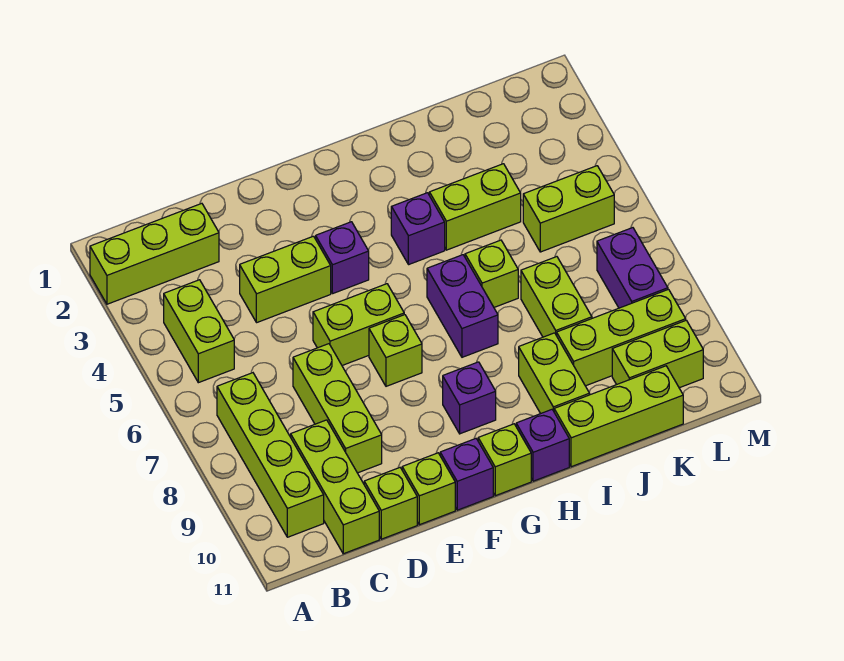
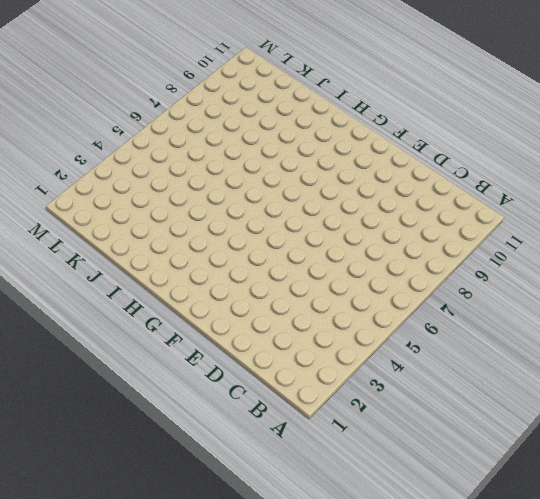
none -> lime 1x3 brick [90,203,219,304]
none -> lime 1x2 brick [164,280,234,383]
none -> lime 1x4 brick [217,373,324,537]

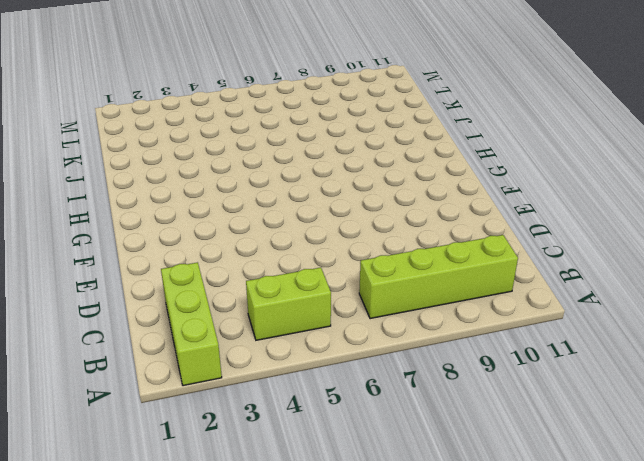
none -> lime 1x3 brick [291,420,379,554]
none -> lime 1x2 brick [240,236,331,323]
none -> lime 1x3 brick [293,344,382,473]

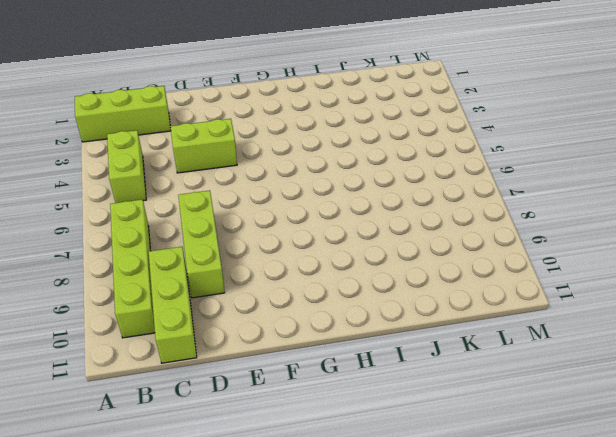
none -> lime 1x1 brick [364,468,417,539]
none -> lime 1x2 brick [313,284,404,365]
none -> lime 1x1 brick [402,453,455,525]

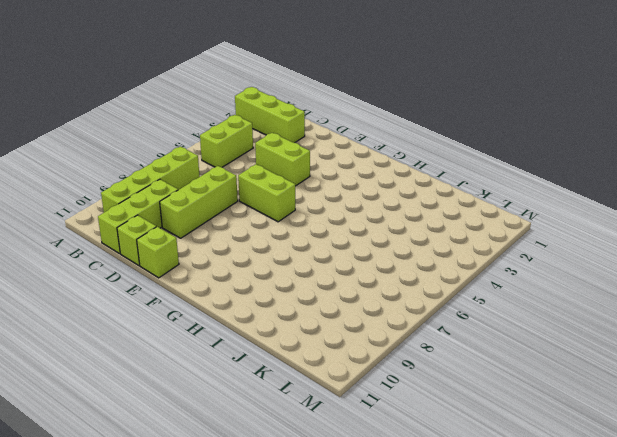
none -> purple 1x1 brick [316,222,369,294]
none -> lime 1x1 brick [369,315,422,386]
none -> purple 1x1 brick [440,439,493,510]

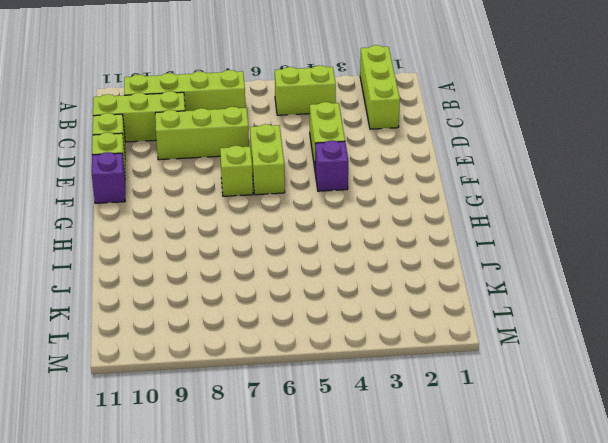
none -> purple 1x1 brick [443,362,496,434]
none -> lime 1x1 brick [478,424,531,496]
none -> purple 1x1 brick [391,193,445,265]

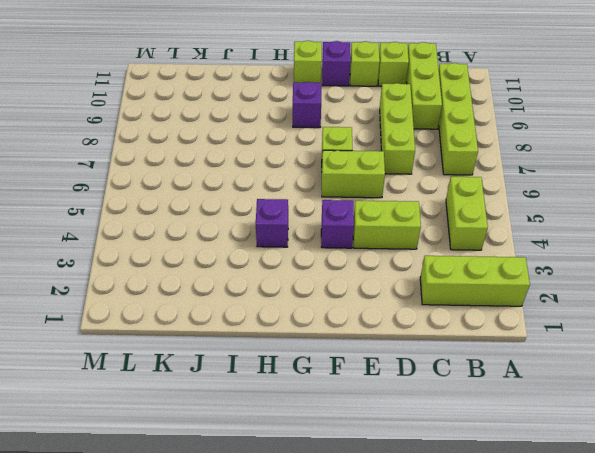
none -> purple 1x2 brick [427,255,498,357]
none -> purple 1x1 brick [516,410,569,481]
none -> lime 1x2 brick [429,164,521,250]

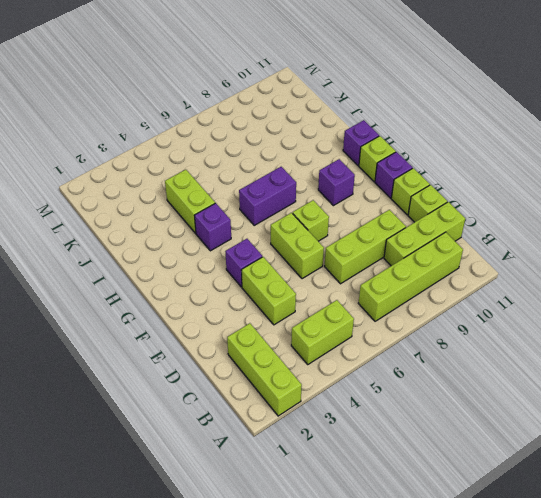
none -> lime 1x1 brick [465,240,518,307]
none -> lime 1x2 brick [519,333,590,414]
none -> lime 1x3 brick [554,366,683,467]

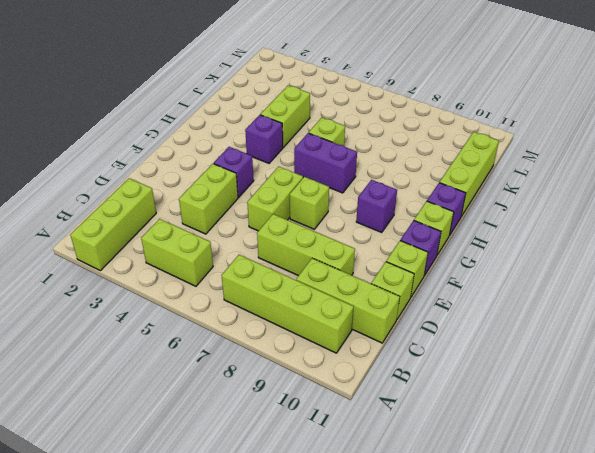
none -> lime 1x2 brick [519,333,590,414]
none -> lime 1x2 brick [521,257,592,337]
none -> lime 1x3 brick [557,289,686,386]

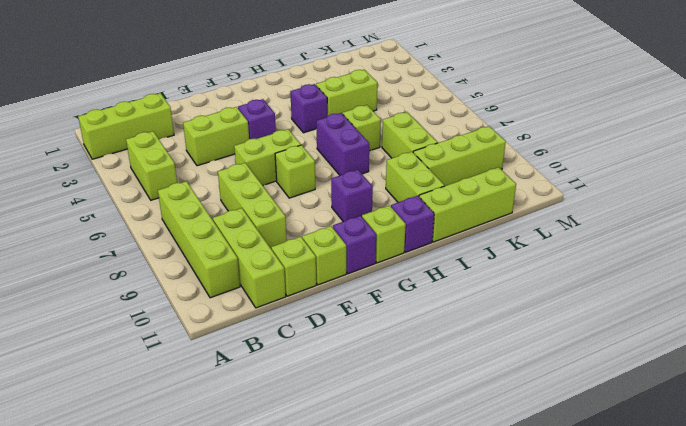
none -> lime 1x2 brick [523,166,614,252]
none -> lime 1x2 brick [612,320,703,388]
none -> purple 1x2 brick [597,228,668,308]

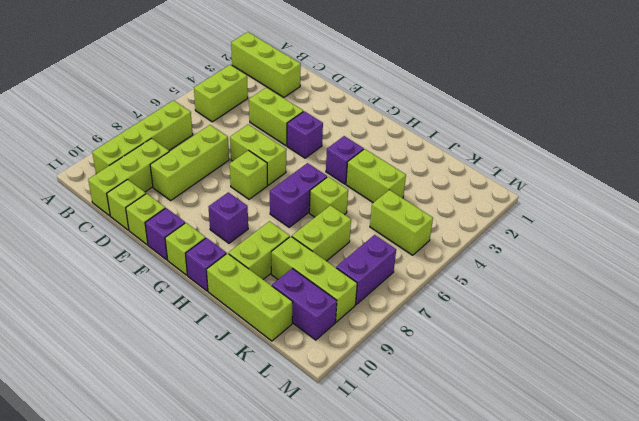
purple 1x2 brick [272,268,337,340] -> lime 1x2 brick [612,320,703,388]

